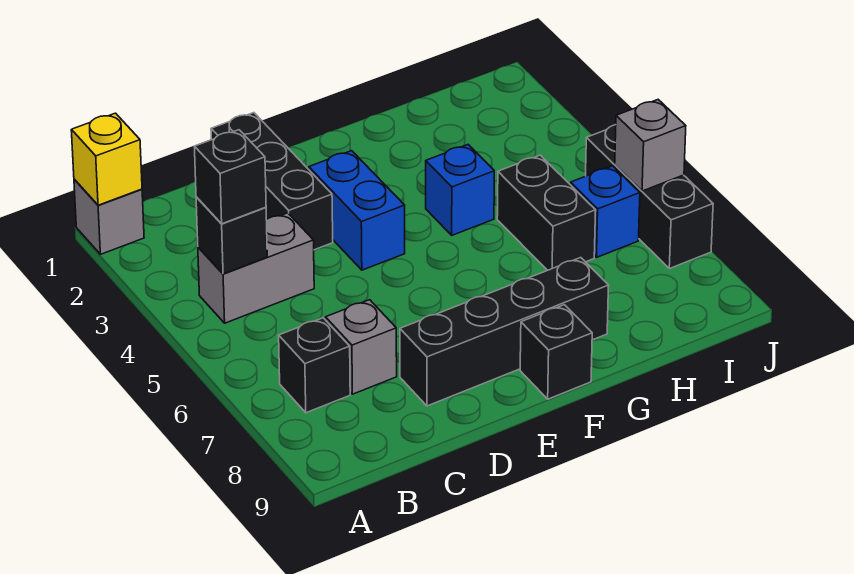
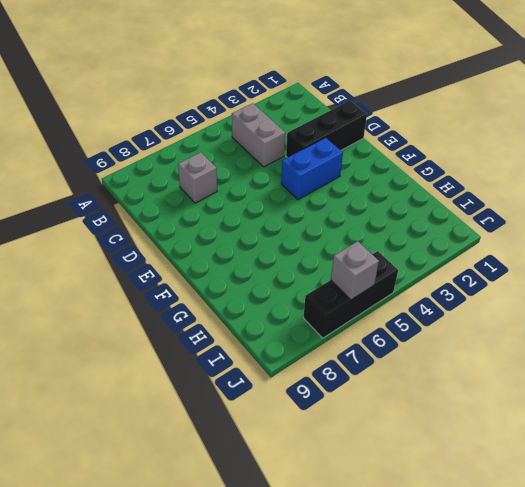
none -> grey 1x1 brick [74,179,144,254]
none -> black 1x1 brick [279,318,350,413]
none -> black 1x4 brick [400,258,609,406]

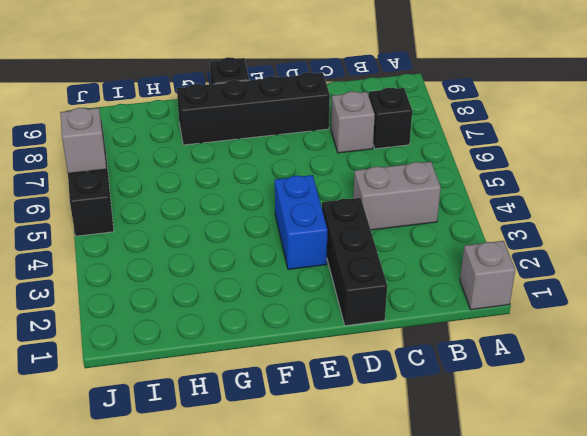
none -> blue 1x1 brick [426,145,494,235]
none -> black 1x2 brick [497,155,596,270]
none -> blue 1x1 brick [570,166,640,258]

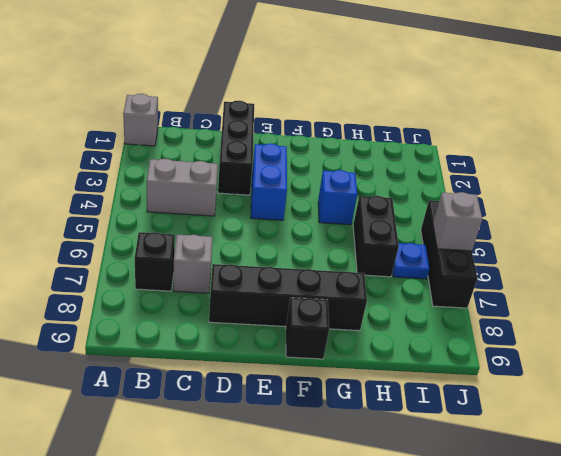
blue 1x1 plate [392,243,429,279] -> blue 1x1 brick [570,166,640,258]
none -> yellow 1x1 brick [71,113,142,205]
none -> black 1x1 brick [196,197,267,274]
none -> black 1x1 brick [195,130,266,224]

